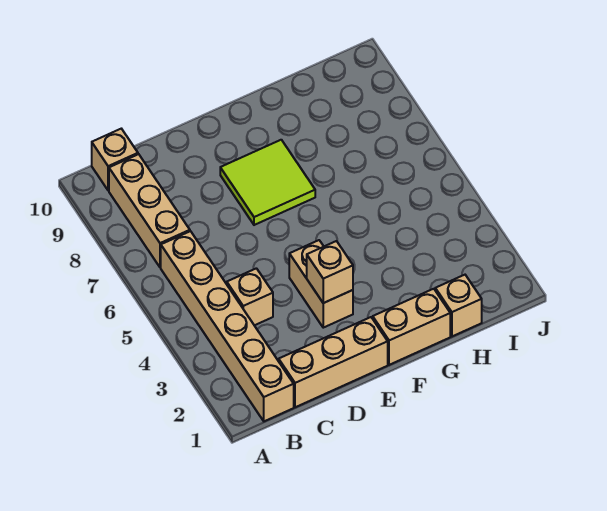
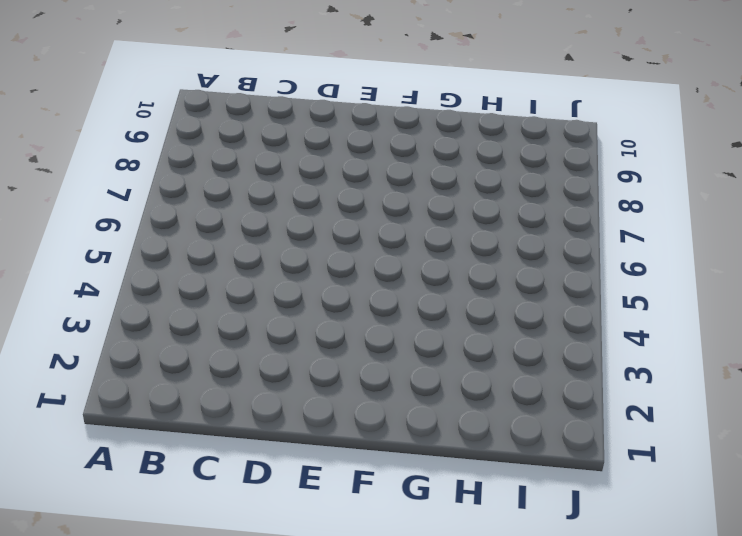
none -> tan 1x6 brick [161,231,294,421]
none -> tan 1x3 brick [109,154,190,267]

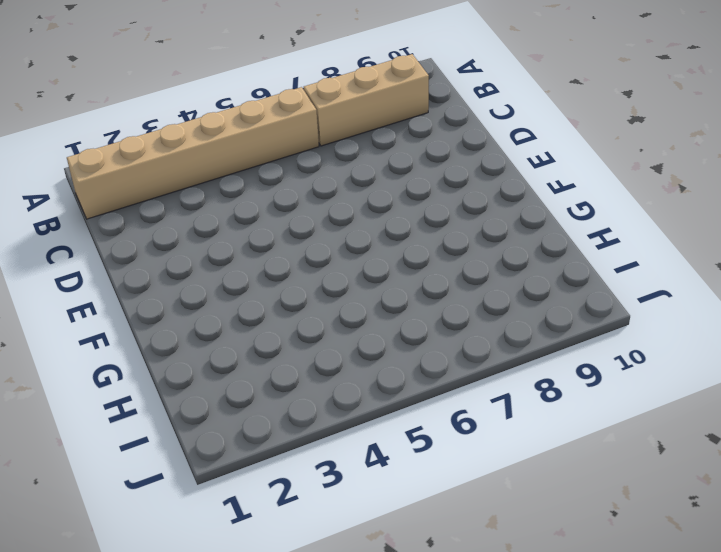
none -> tan 1x1 brick [92,129,138,191]
none -> tan 1x3 brick [279,317,388,407]

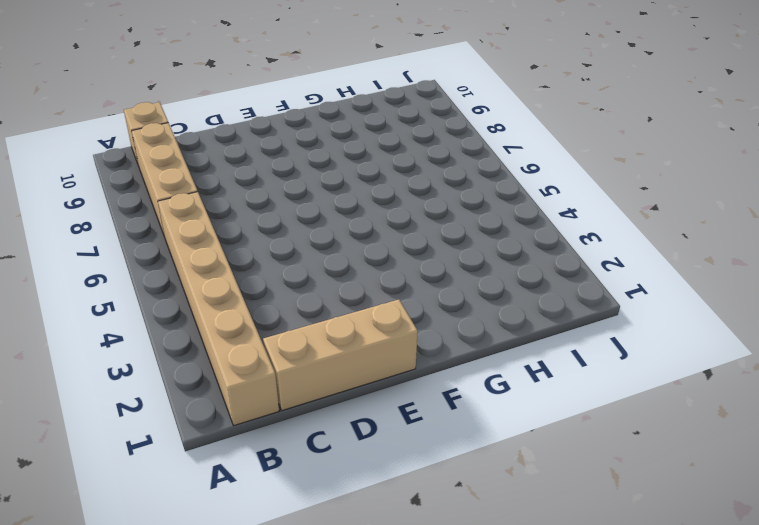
none -> tan 1x1 brick [227,268,273,325]
none -> tan 1x2 brick [289,240,353,328]

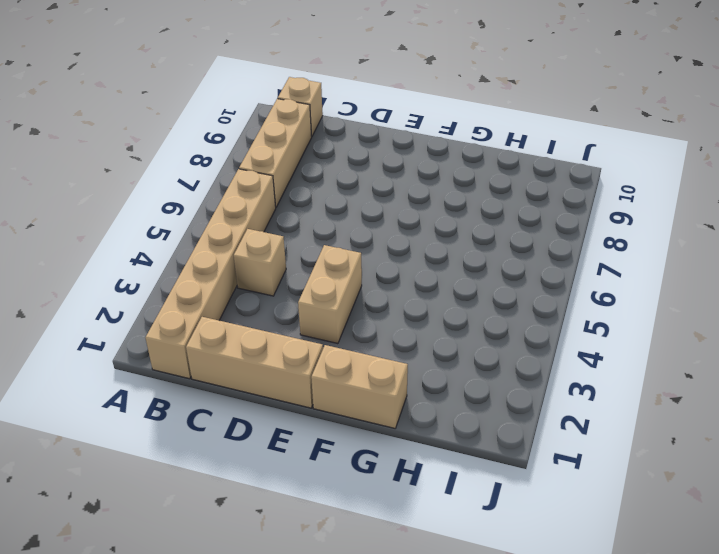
none -> lime 2x2 tile [220,140,315,225]
none -> tan 1x1 brick [435,275,482,336]

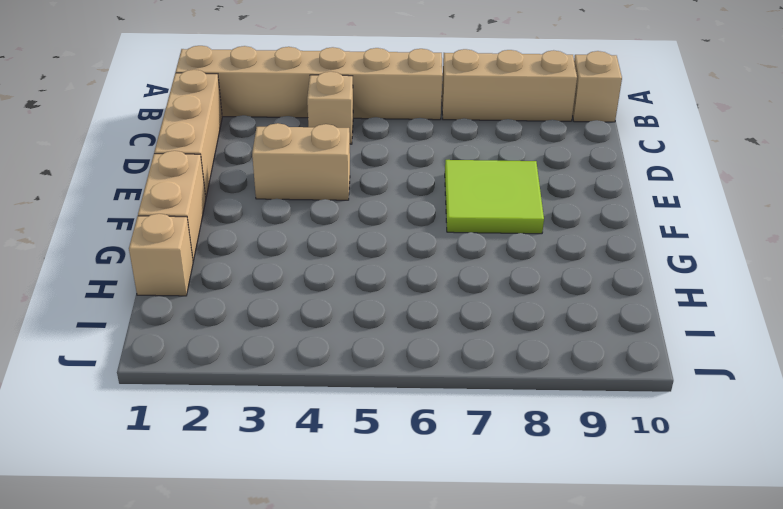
none -> tan 1x1 brick [307,241,353,303]

